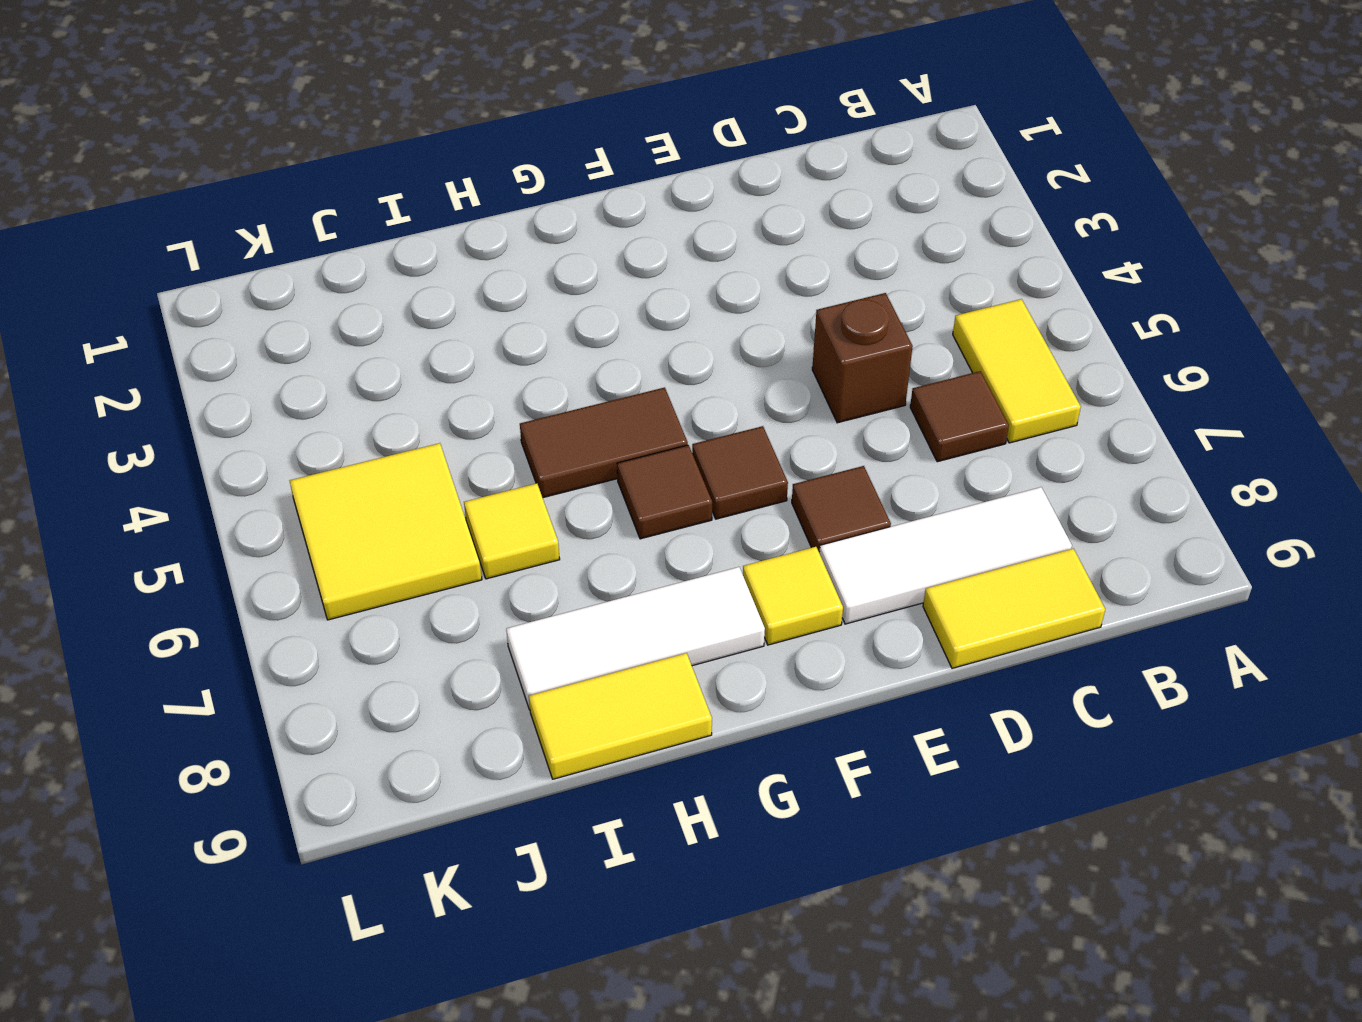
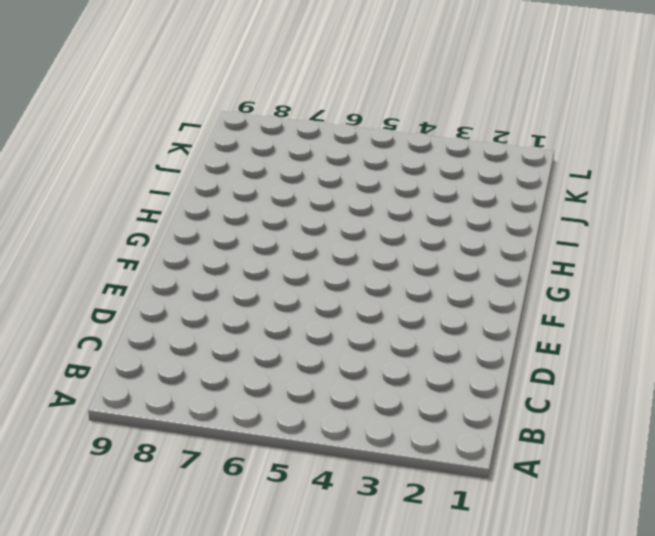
none -> yellow 1x2 tile [953,299,1081,443]
none -> brown 1x1 tile [910,371,1009,462]
none -> white 1x3 tile [819,487,1072,624]

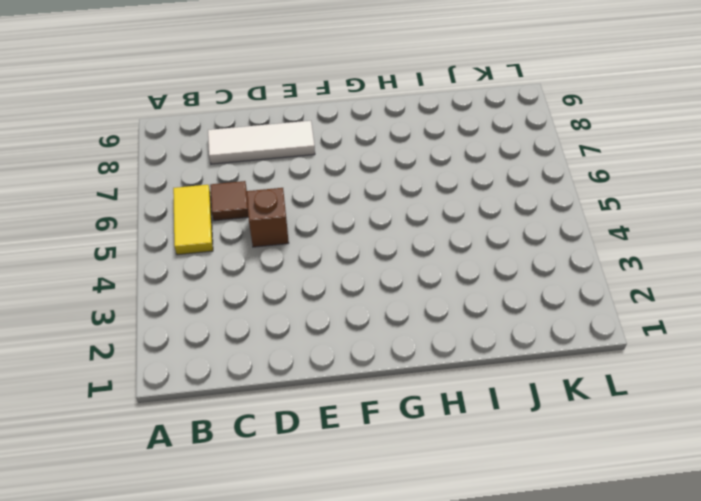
none -> yellow 1x2 tile [923,549,1105,668]
none -> brown 1x1 tile [792,466,891,552]
none -> brown 1x1 tile [692,426,788,519]

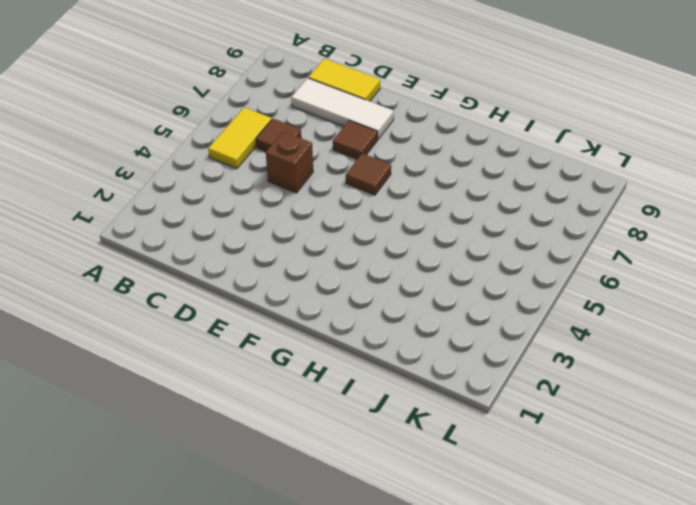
none -> yellow 1x1 tile [743,547,843,645]
none -> brown 1x2 tile [520,388,688,498]
none -> brown 1x1 tile [617,445,712,539]

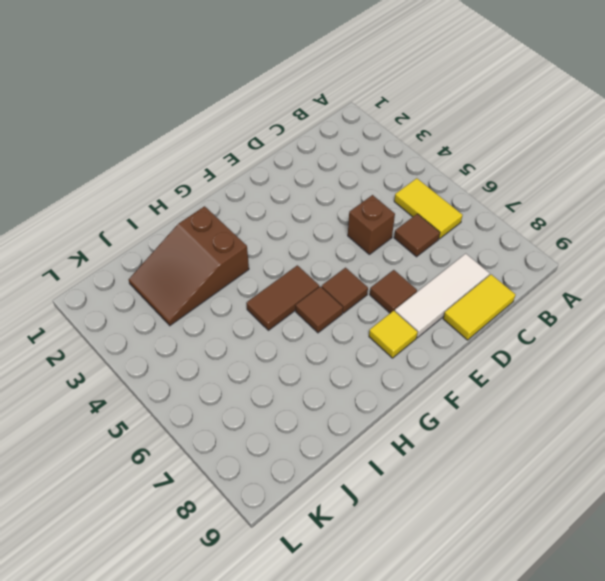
brown 2x3 slope [129,206,249,326] -> none
none -> white 1x3 tile [506,567,765,710]
none -> yellow 1x2 tile [529,653,712,779]
none -> yellow 1x1 tile [464,483,560,579]

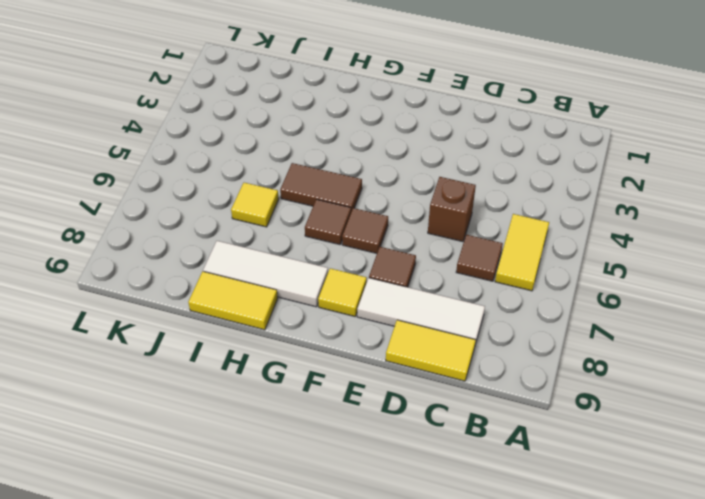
none -> yellow 2x2 tile [290,443,482,620]

